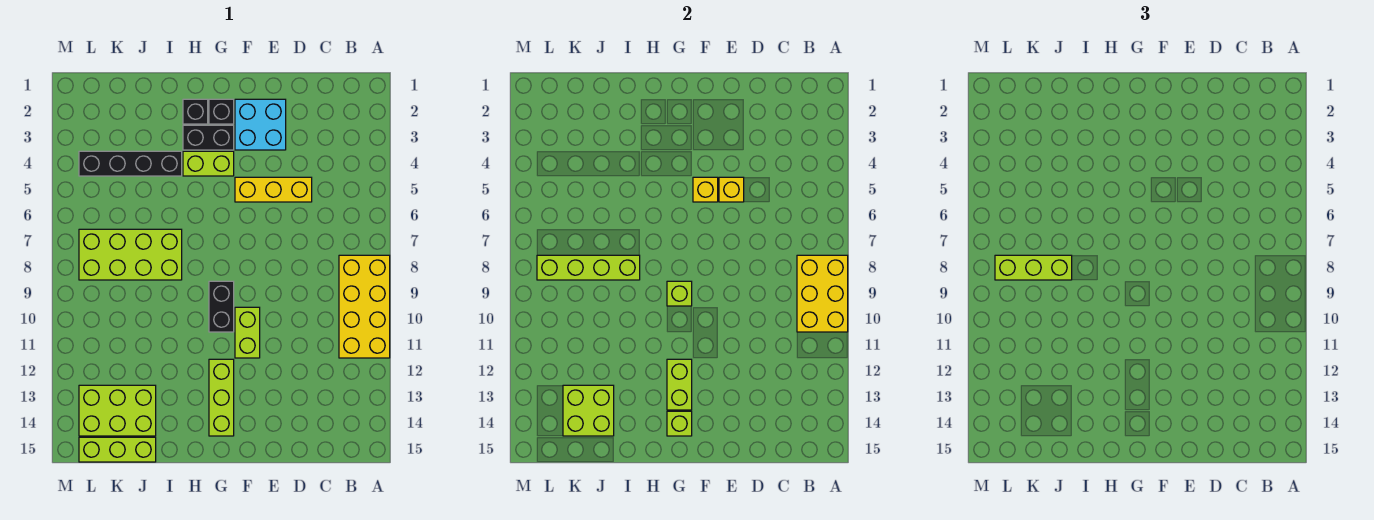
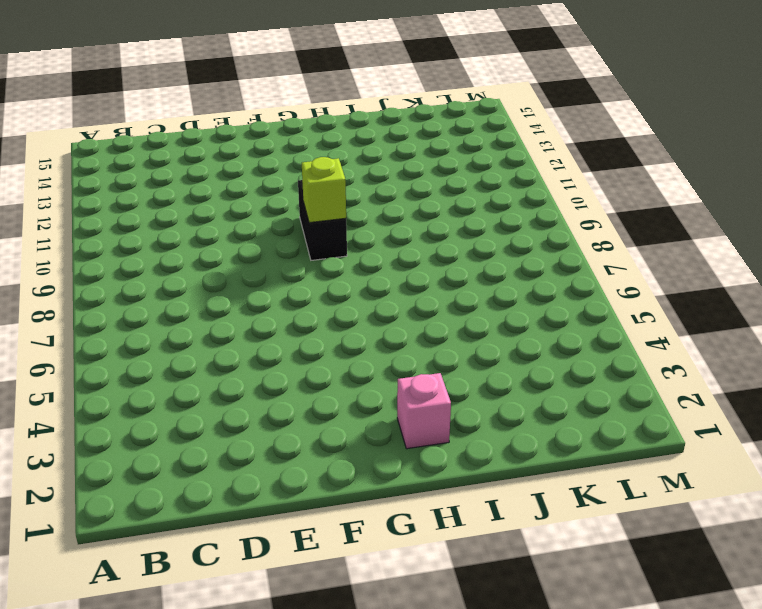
pink 1x1 brick [397,373,451,449] -> black 1x1 brick [183,99,208,124]
none -> yellow 2x4 brick [339,255,390,358]
none -> yellow 1x3 brick [235,177,312,202]
none -> cyan 2x2 brick [235,99,286,150]

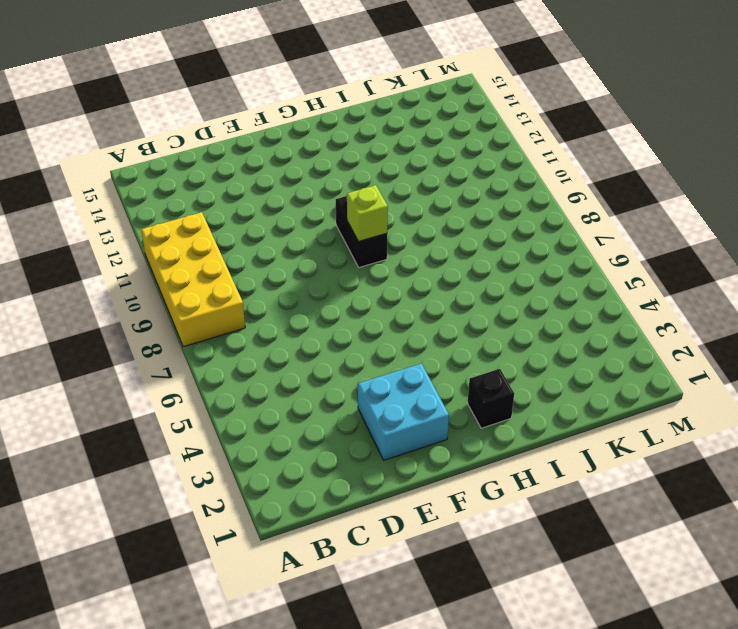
none -> yellow 1x3 brick [235,177,312,202]
none -> lime 1x2 brick [235,307,260,358]
none -> black 1x1 brick [209,99,234,124]

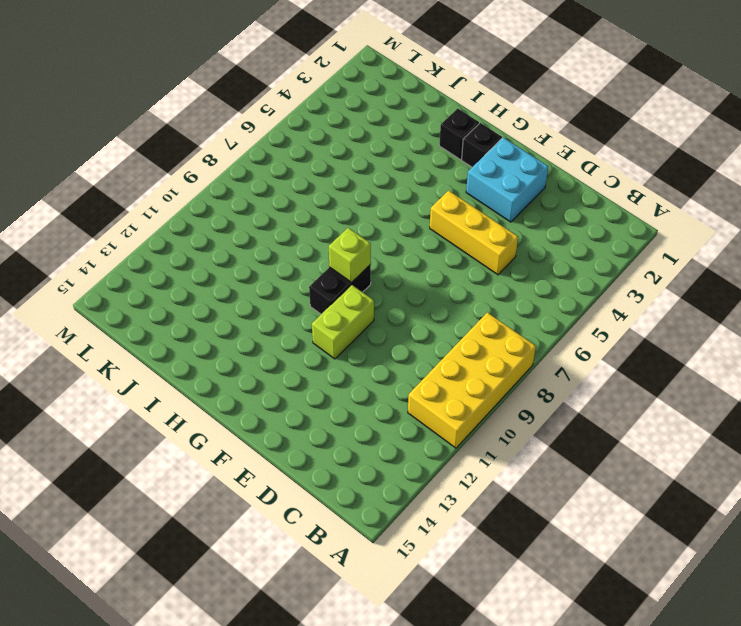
none -> black 1x2 brick [183,125,234,150]
none -> lime 1x2 brick [183,151,234,176]
none -> lime 1x3 brick [209,359,234,436]

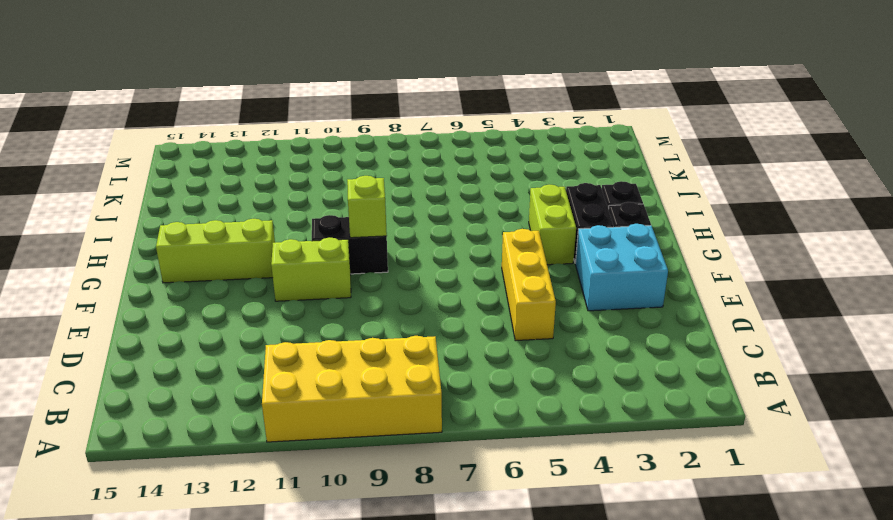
none -> black 1x4 brick [79,151,182,176]
none -> lime 2x4 brick [79,229,182,280]
none -> lime 2x3 brick [79,385,156,436]

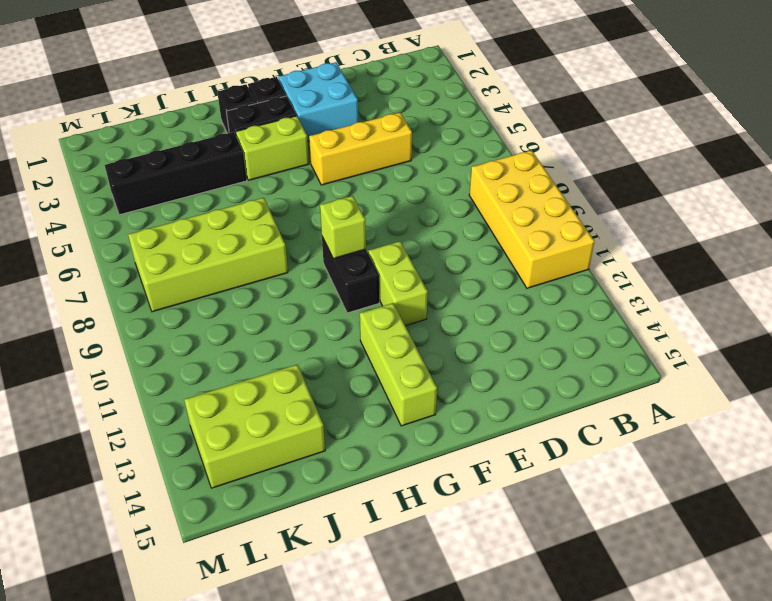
none -> lime 1x3 brick [79,437,156,462]
none -> yellow 2x3 brick [797,255,848,332]
none -> yellow 1x1 brick [719,177,744,202]

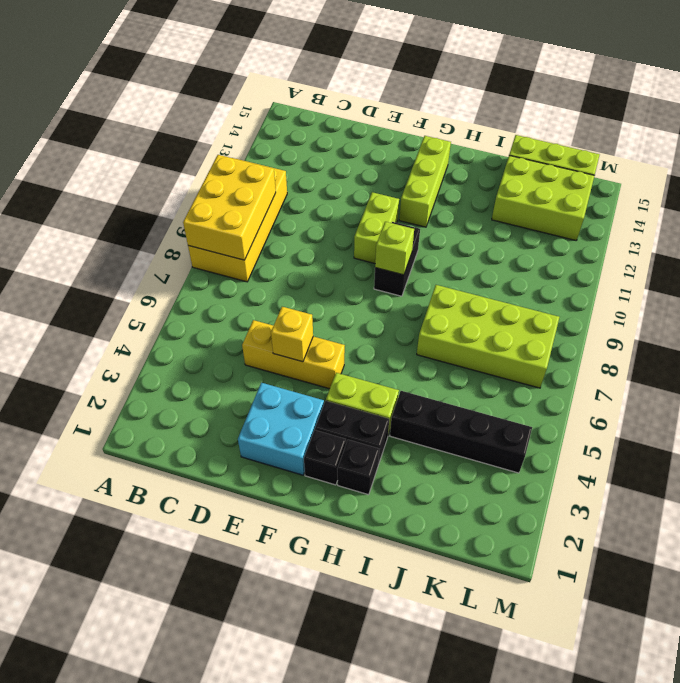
none -> yellow 1x1 brick [693,177,718,202]
none -> lime 1x2 brick [667,359,692,410]
none -> lime 1x1 brick [667,411,692,436]

